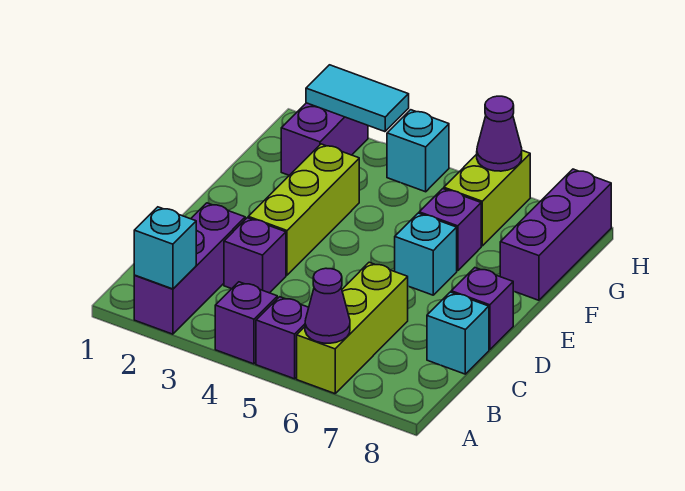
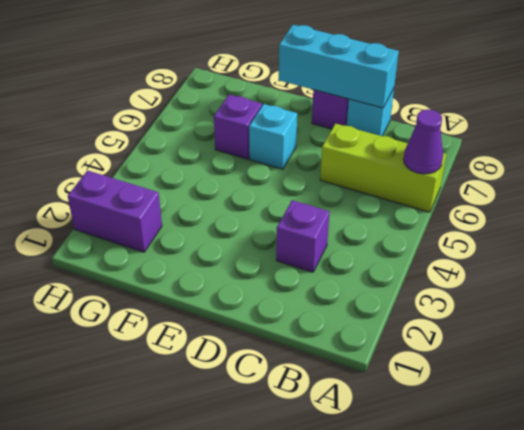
cyan 1x3 brick [279,25,399,108] -> none
none -> purple 1x3 brick [134,203,245,334]
none -> purple 1x1 brick [215,282,277,364]
none -> purple 1x1 brick [256,297,309,379]

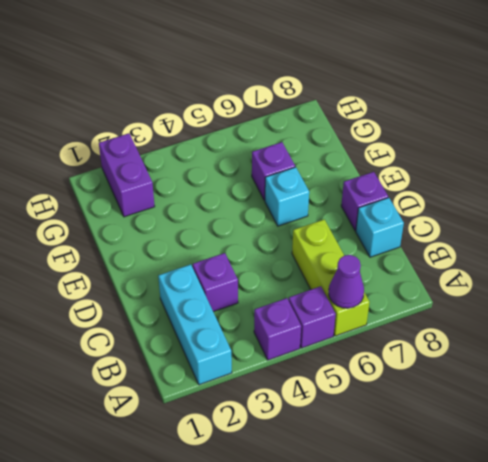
cyan 1x3 brick [158,264,232,385] -> purple 1x3 brick [134,203,245,334]
none -> lime 1x3 brick [248,144,359,275]
none -> purple 1x3 brick [500,169,611,300]
none -> lime 1x2 brick [444,151,530,246]

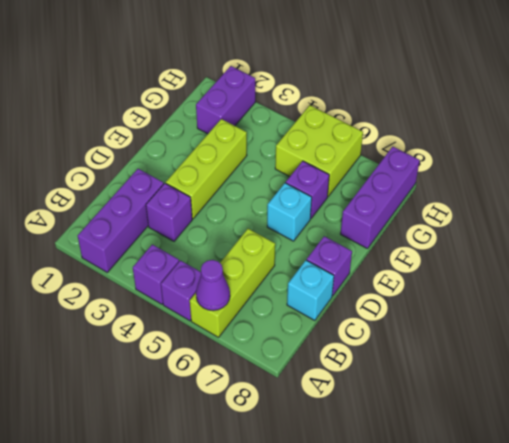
lime 2x2 brick [275,105,363,196] -> lime 1x2 brick [444,151,530,246]
none -> cyan 1x1 brick [387,110,449,192]
none -> cyan 1x1 brick [134,207,196,289]
none -> cyan 1x2 tile [306,65,409,132]

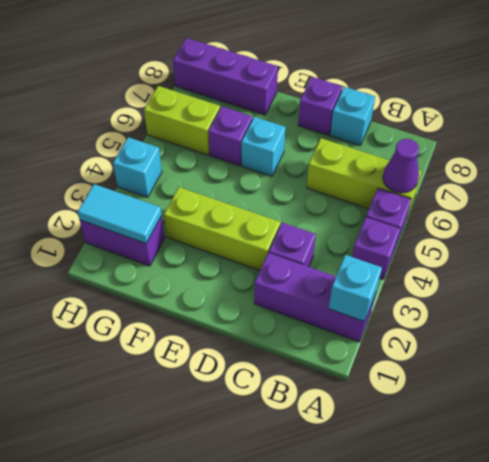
cyan 1x2 tile [78,184,161,243] -> cyan 1x2 tile turned to [306,65,409,132]
none -> purple 1x1 cone [477,96,522,171]

